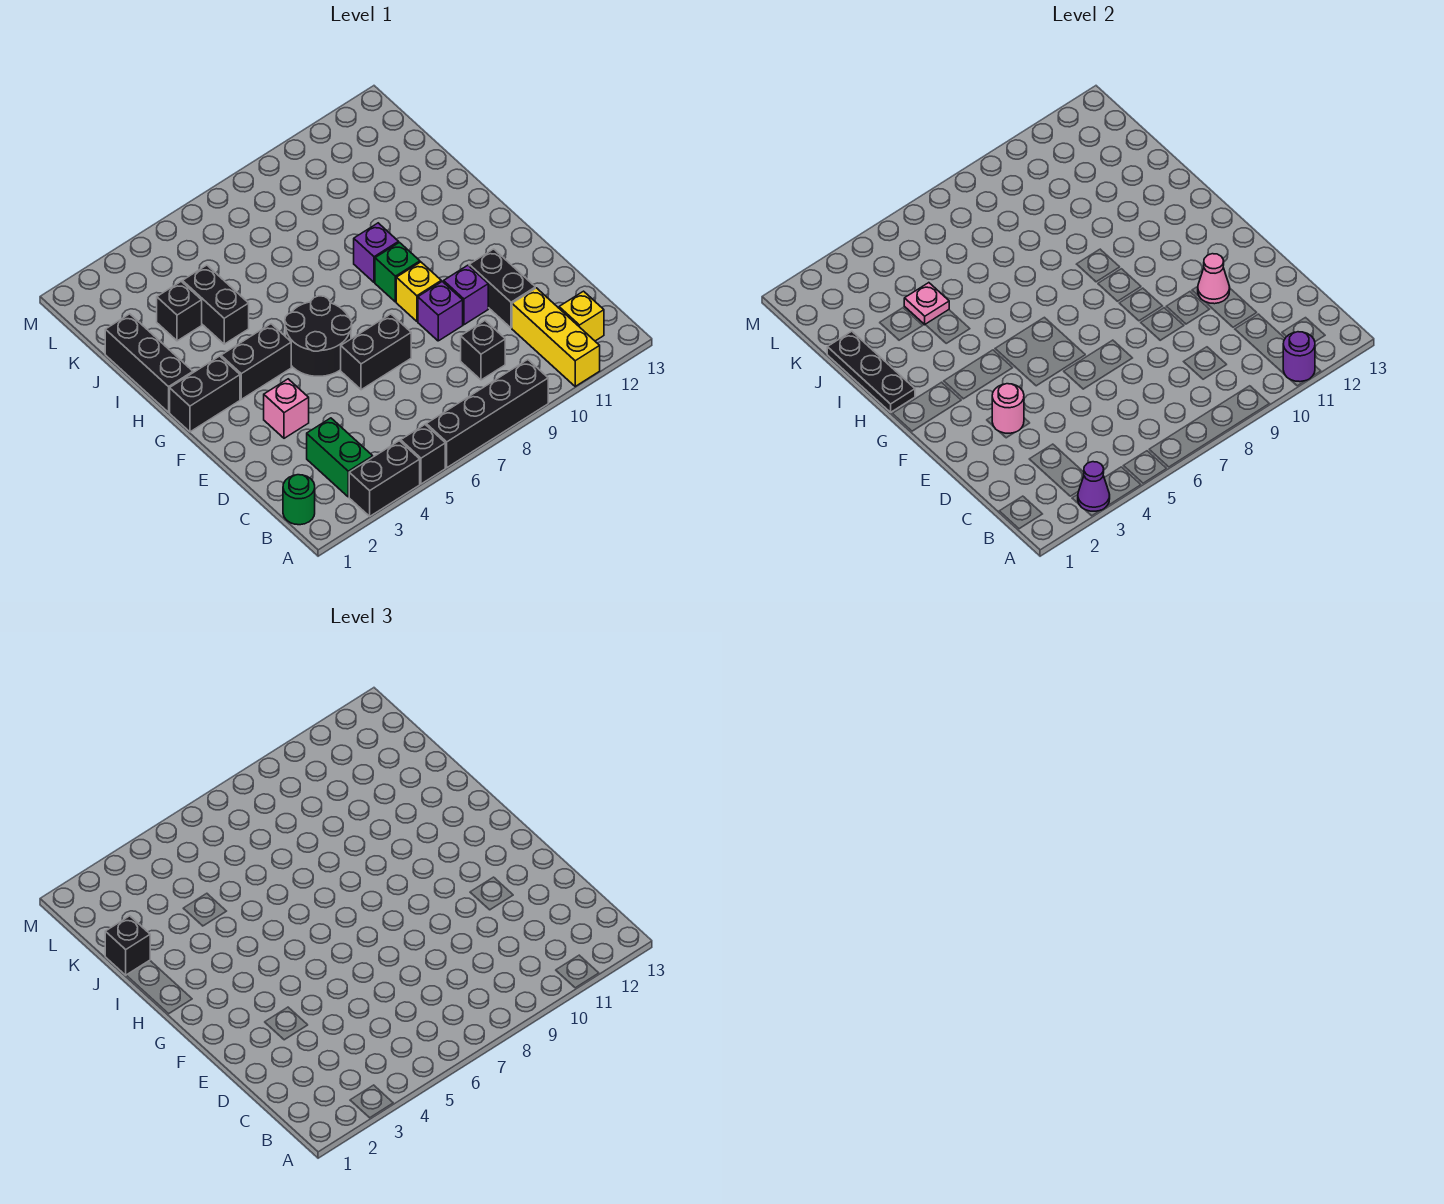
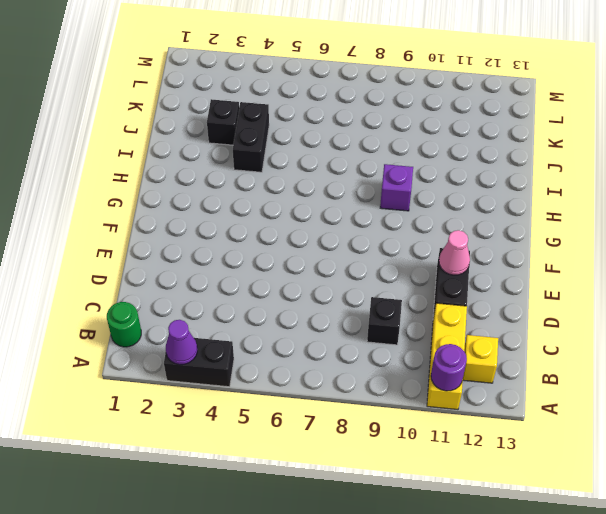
none -> black 1x1 brick [401,425,445,484]
none -> black 1x4 brick [426,360,548,468]
none -> green 1x2 brick [307,418,373,497]

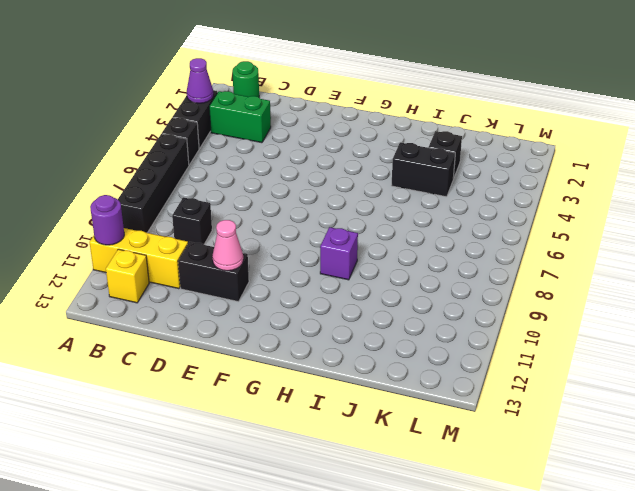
none -> pink 1x1 brick [264,379,309,438]
none -> black 1x2 brick [341,314,411,390]
none -> purple 1x1 brick [418,281,463,341]

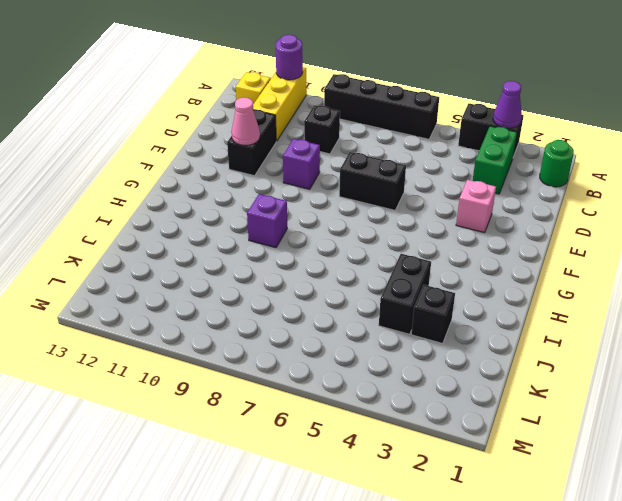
none -> black 1x1 brick [401,425,445,484]
none -> purple 1x1 brick [444,265,488,325]
none -> black 2x2 round brick [285,296,352,376]

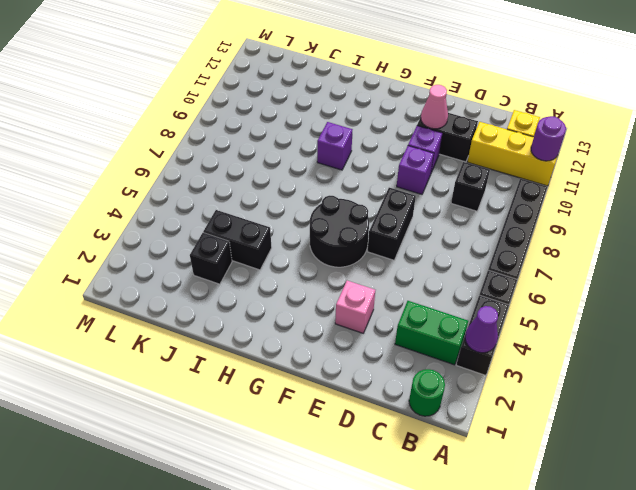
none -> yellow 1x1 brick [396,262,441,321]
none -> black 1x2 brick [170,356,240,432]
none -> black 1x2 brick [221,324,291,399]

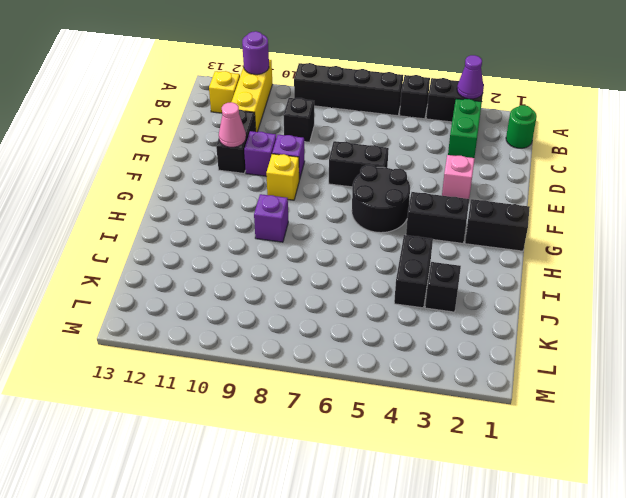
none -> green 1x1 brick [375,243,420,302]
none -> black 1x3 brick [105,314,193,412]
none -> pink 1x1 round brick [992,384,1024,433]

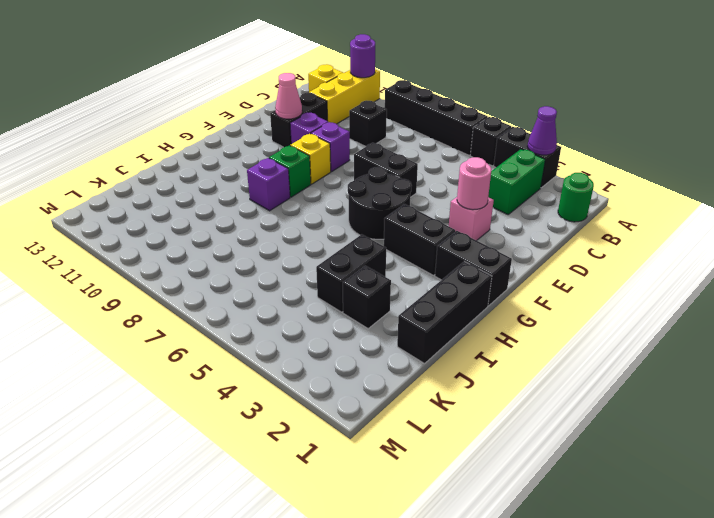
none -> black 1x3 plate [827,331,915,412]
none -> pink 1x1 plate [904,283,949,325]
none -> black 1x1 brick [105,916,150,975]

